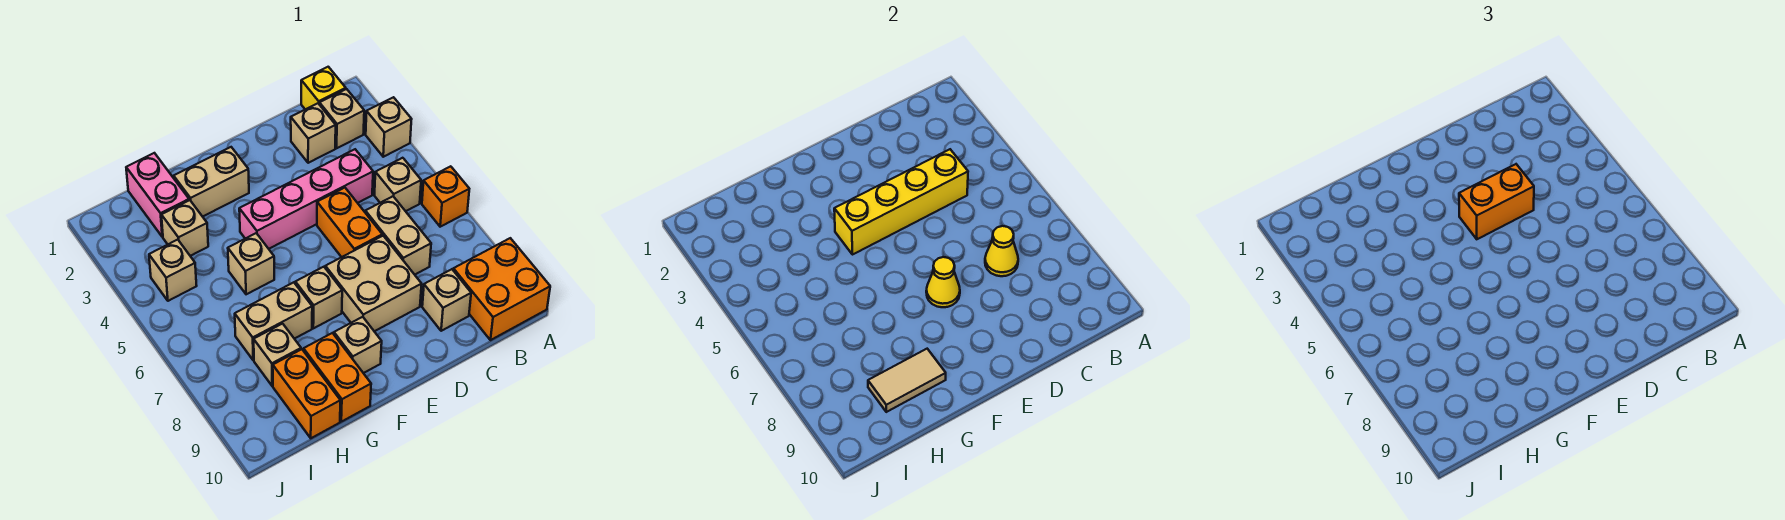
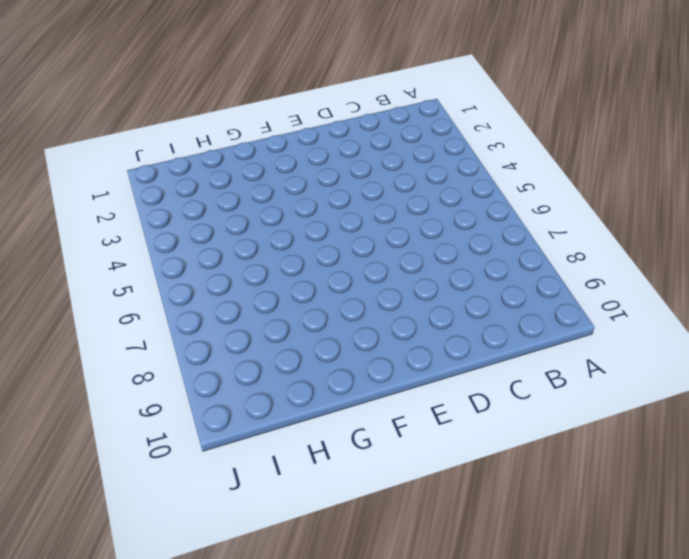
none -> tan 1x1 brick [366,97,412,157]
none -> orange 1x1 brick [422,166,469,227]
none -> orange 2x2 brick [453,238,550,340]

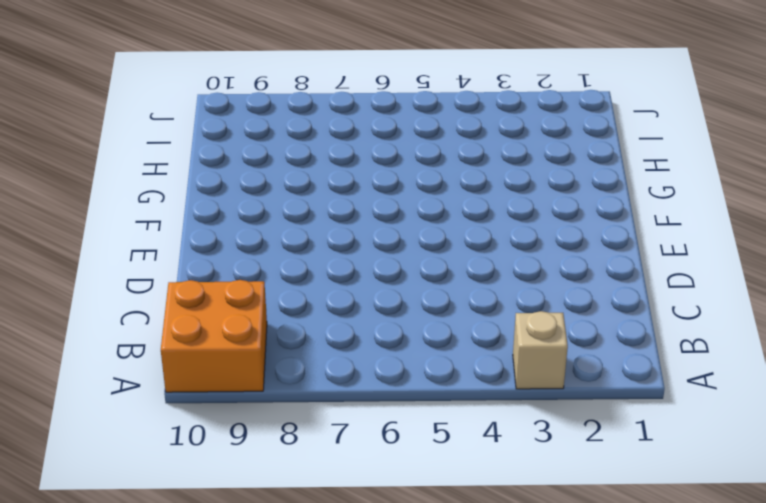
none -> orange 1x1 brick [422,166,469,227]
none -> yellow 1x1 brick [301,67,346,109]
none -> tan 1x1 brick [320,89,364,148]

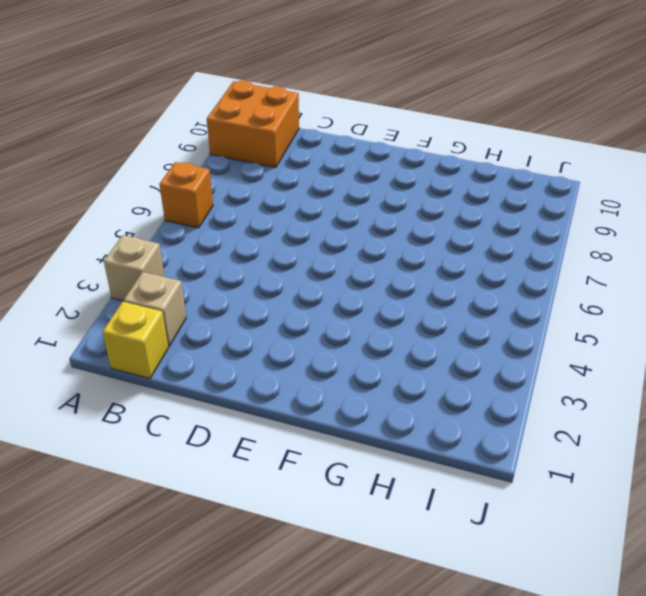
none -> tan 1x1 brick [374,158,421,211]
none -> tan 1x1 brick [291,103,336,163]
none -> pink 1x4 brick [239,149,373,249]

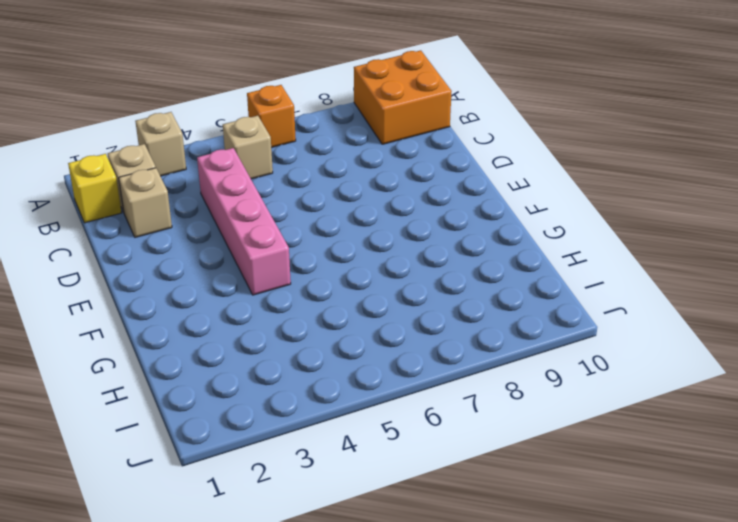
none -> tan 1x2 brick [365,196,431,275]
none -> tan 1x1 brick [422,269,471,331]
none -> orange 1x2 brick [317,188,382,257]

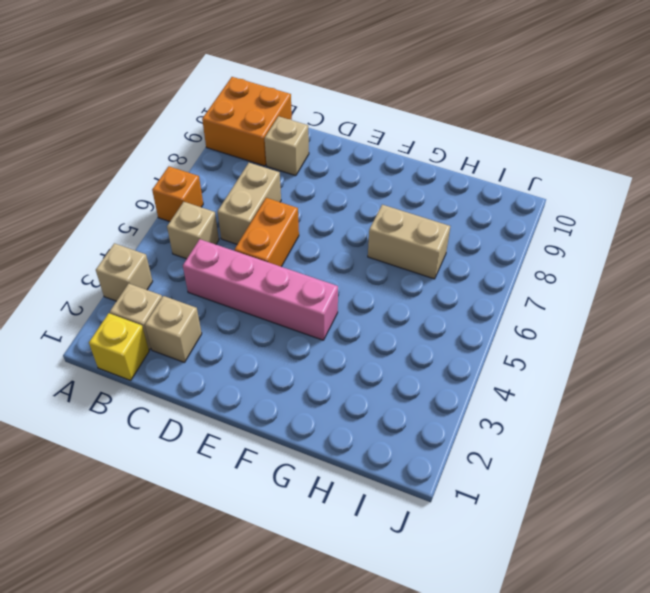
none -> tan 2x2 brick [325,236,422,331]
none -> tan 1x2 brick [174,147,249,217]
none -> tan 1x1 brick [295,267,342,328]

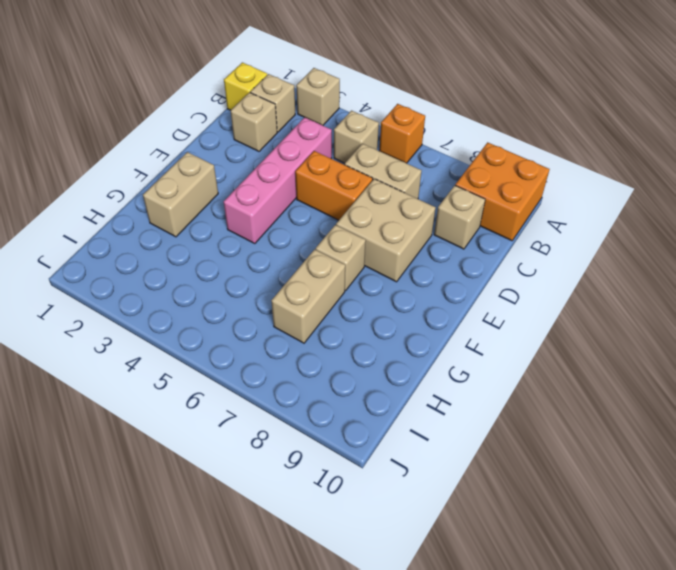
none -> tan 1x1 brick [334,317,382,373]
none -> tan 1x1 brick [228,233,274,294]
none -> orange 1x2 brick [304,333,371,422]

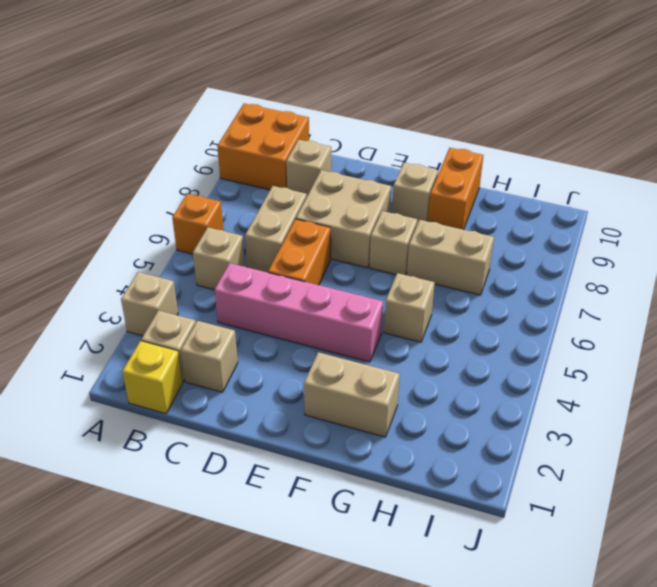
none -> pink 1x2 brick [126,153,189,237]
none -> tan 1x1 brick [161,200,208,256]
none -> tan 1x1 brick [254,324,301,386]

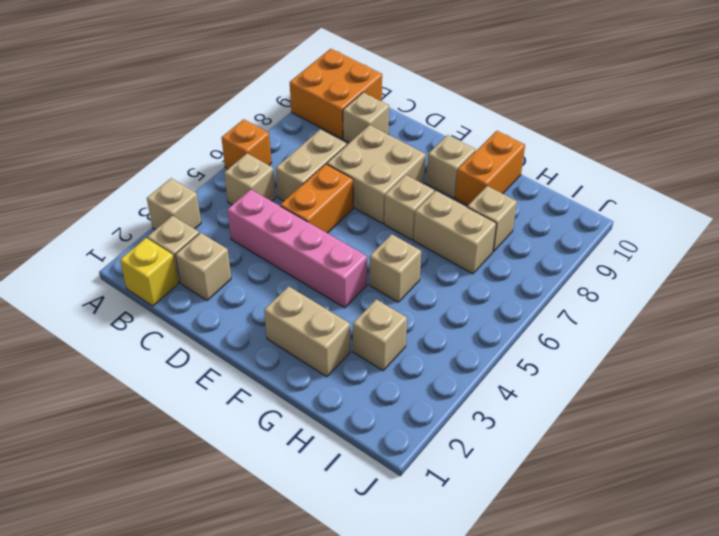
none -> pink 1x2 brick [126,153,189,237]
none -> orange 1x2 brick [273,349,340,438]
none -> tan 1x1 brick [149,240,197,301]

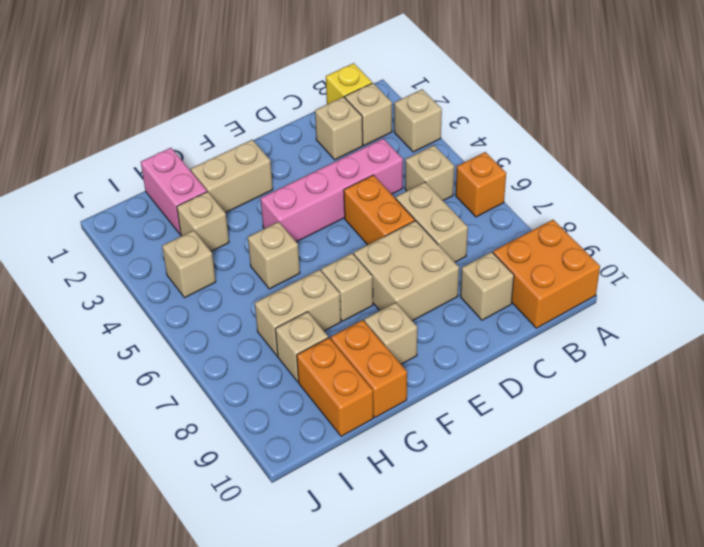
none -> yellow 1x4 brick [834,149,968,255]
none -> yellow 1x1 cone [985,226,1018,276]
none -> yellow 1x1 cone [926,257,960,307]

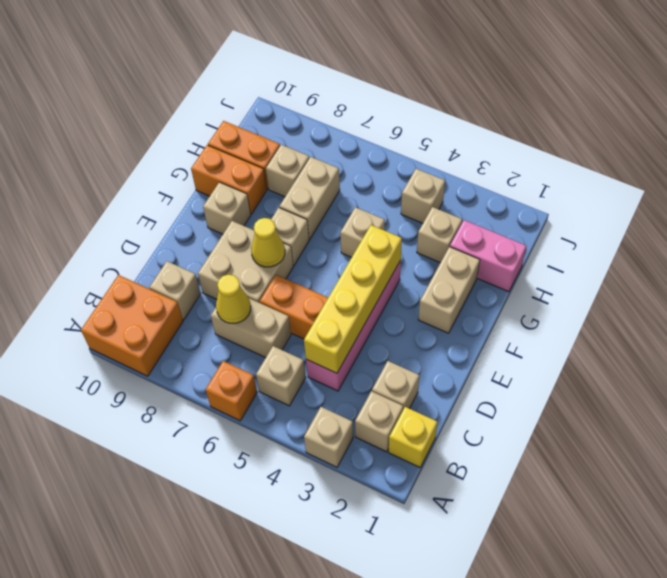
none -> tan 1x2 tile [868,349,946,412]
none -> orange 1x2 brick [1459,164,1534,239]

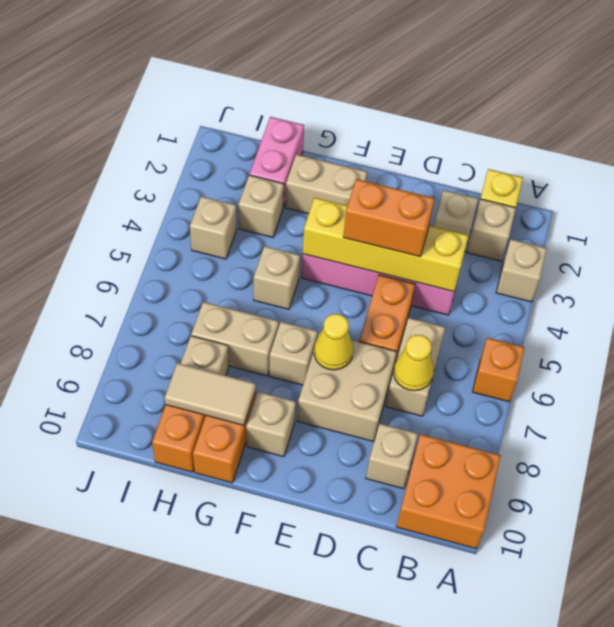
none -> tan 1x1 brick [374,158,421,211]

